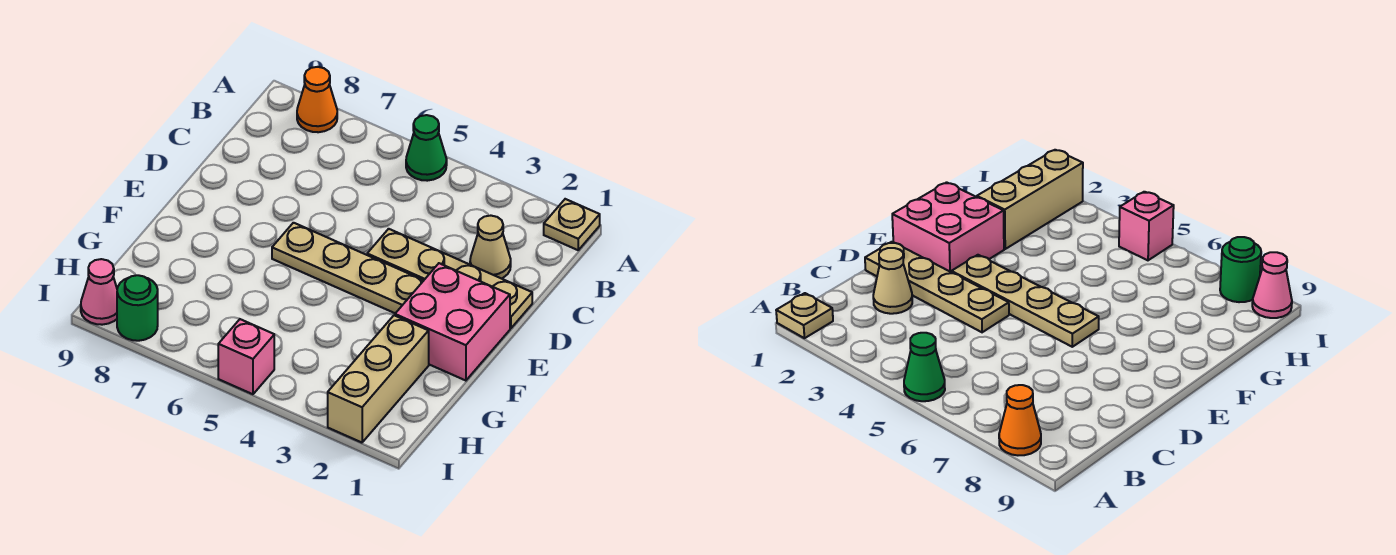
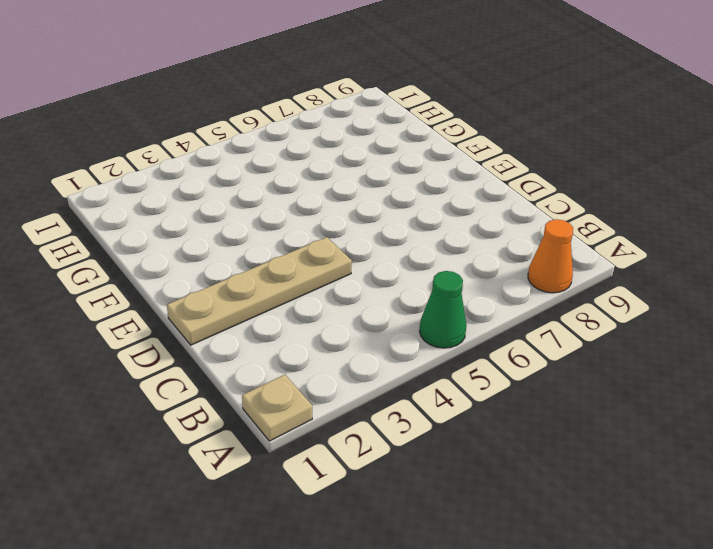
none -> tan 1x1 cone [470,216,511,278]
none -> pink 2x2 brick [395,263,510,381]

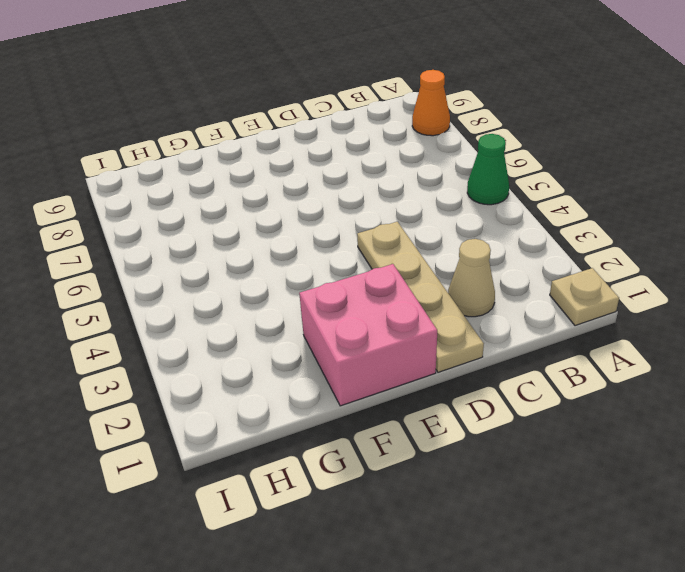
none -> tan 1x4 plate [272,223,424,313]
none -> tan 1x3 brick [328,315,429,443]

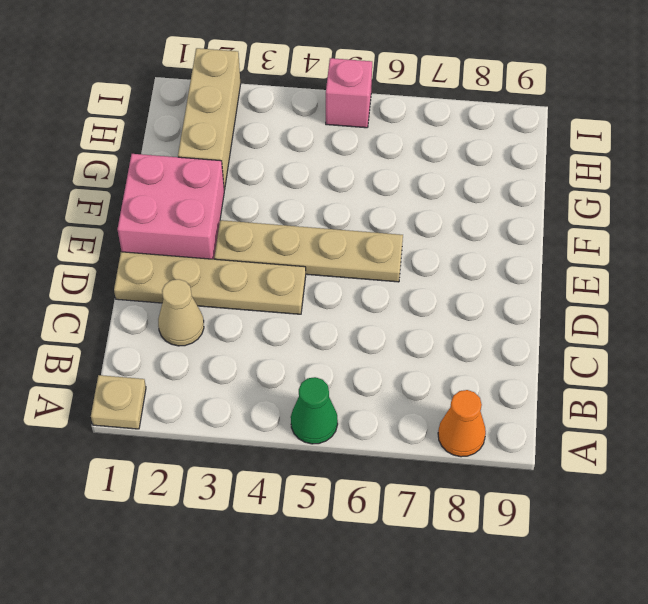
none -> green 1x1 round brick [117,275,158,341]
none -> pink 1x1 cone [81,259,117,325]

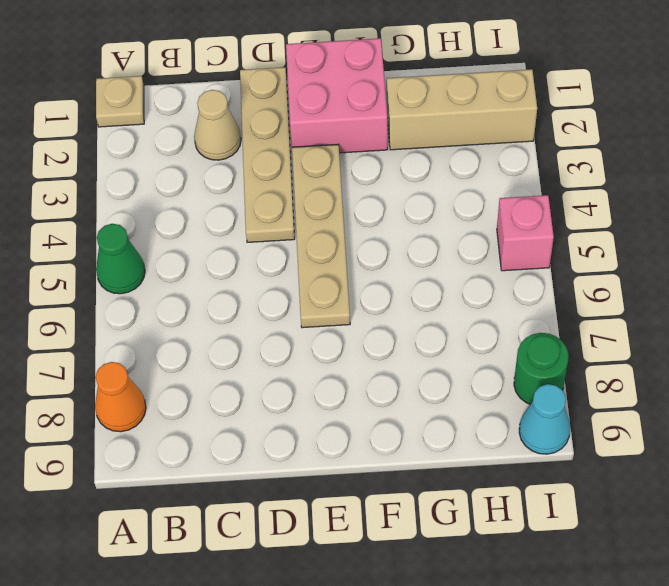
cyan 1x1 cone [519,384,570,454] -> pink 1x1 cone [81,259,117,325]

